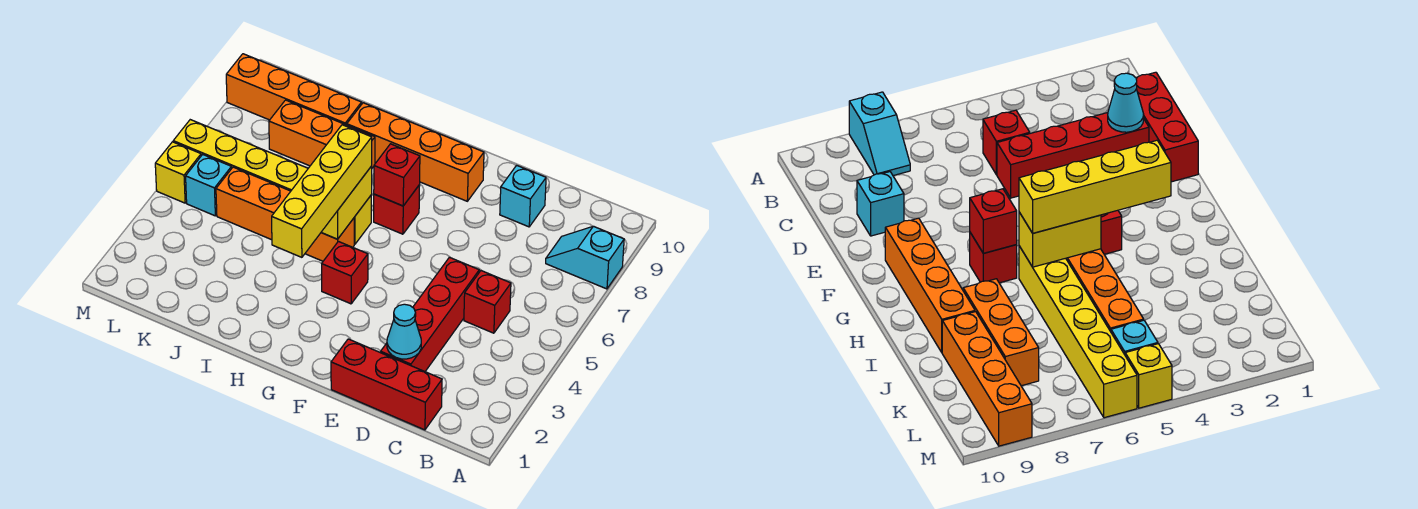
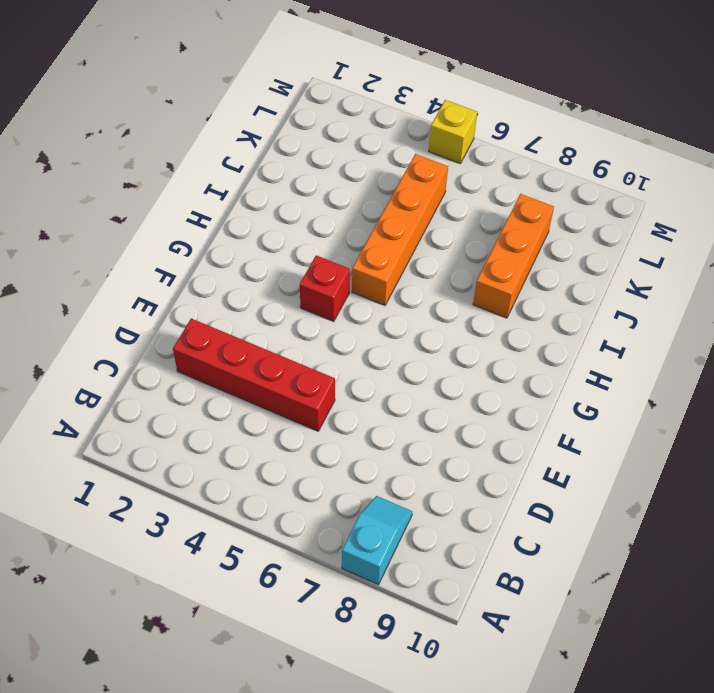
none -> red 1x3 brick [331,339,442,430]
none -> red 1x1 brick [464,271,511,333]
none -> cyan 1x1 brick [500,165,546,227]

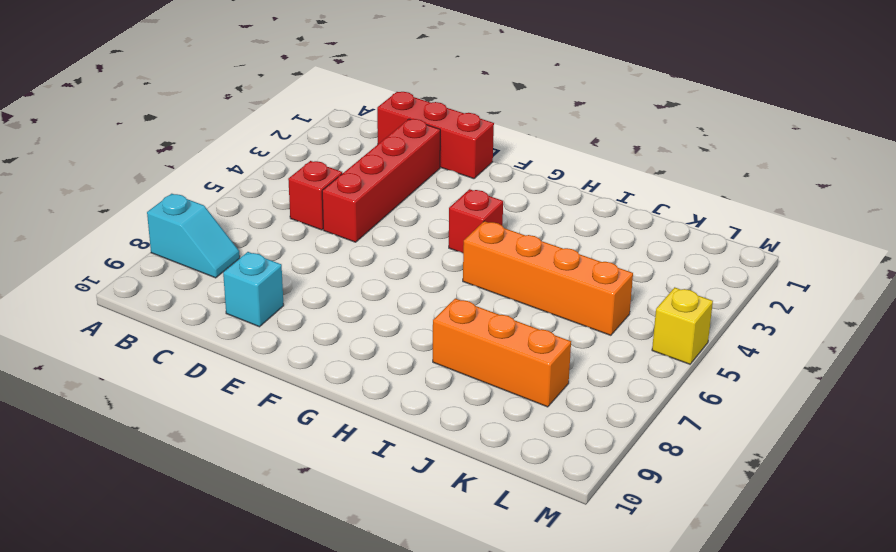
none -> orange 1x4 brick [347,103,484,201]
none -> red 1x1 brick [374,185,420,234]
none -> yellow 1x6 brick [173,120,372,244]

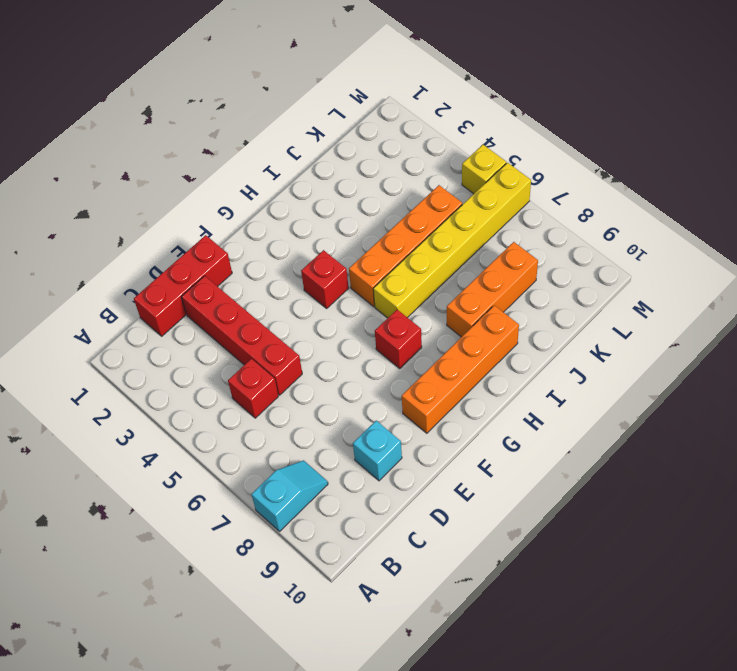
none -> orange 1x4 brick [226,54,362,125]
none -> cyan 1x1 brick [186,155,232,216]
none -> cyan 1x1 cone [387,304,421,359]

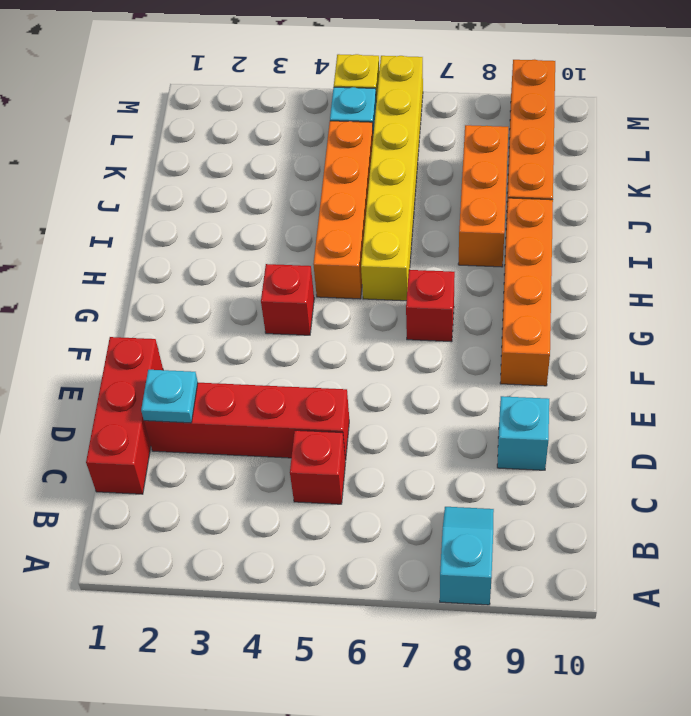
cyan 1x1 plate [141,370,198,423] -> cyan 1x1 cone [387,304,421,359]
none -> red 1x1 brick [374,144,420,206]
none -> yellow 1x2 brick [321,166,372,239]
none -> yellow 1x4 brick [272,125,372,257]

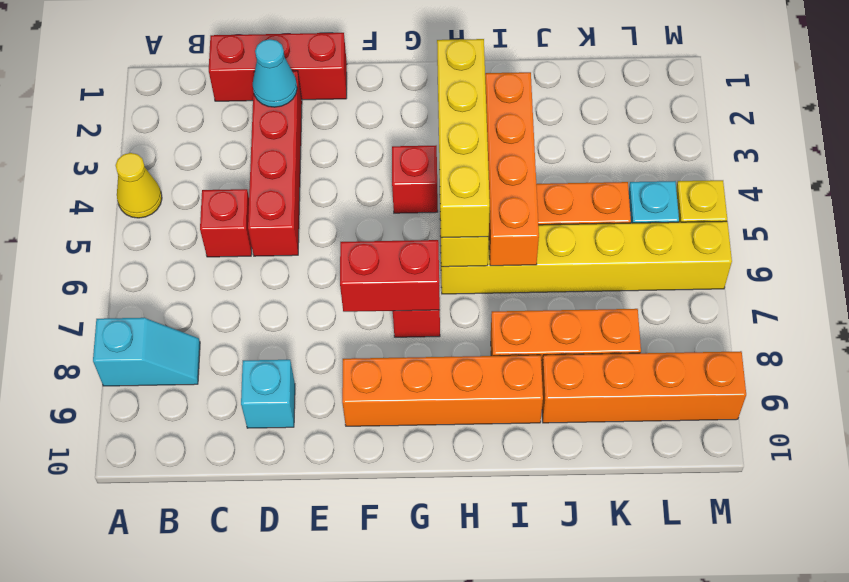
yellow 1x1 cone [116,153,162,218] -> none
red 1x2 brick [340,240,440,312] -> red 1x1 brick [374,144,420,206]
orange 1x4 brick [485,72,539,266] -> none

